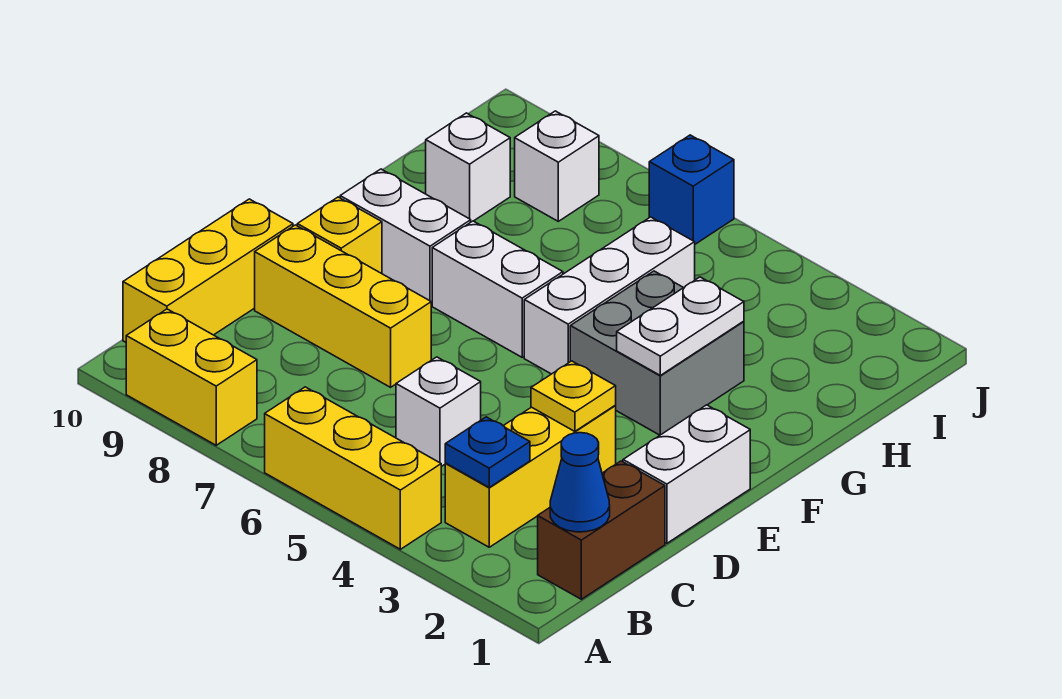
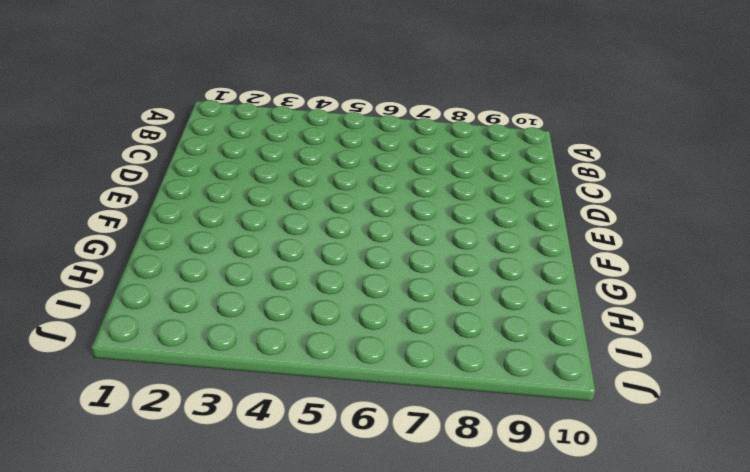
none -> yellow 1x3 brick [265,387,441,549]
none -> yellow 1x2 brick [126,309,257,445]
none -> brown 1x2 brick [538,461,665,599]

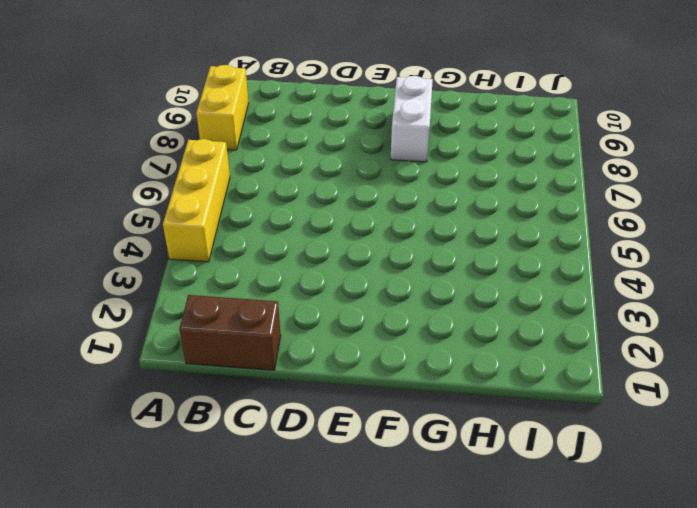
none -> yellow 1x3 brick [445,406,616,547]
none -> yellow 1x3 brick [123,199,293,342]
none -> white 1x1 brick [396,357,481,467]

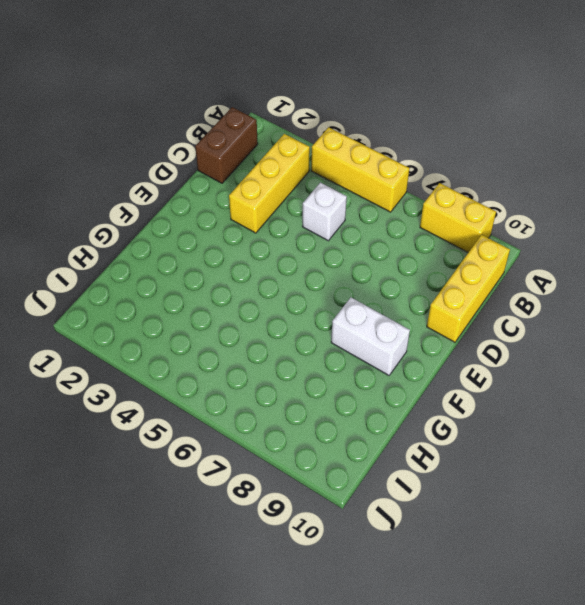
none -> white 1x2 brick [623,405,750,543]
none -> yellow 1x3 brick [255,225,431,387]
none -> yellow 1x1 brick [297,197,382,274]

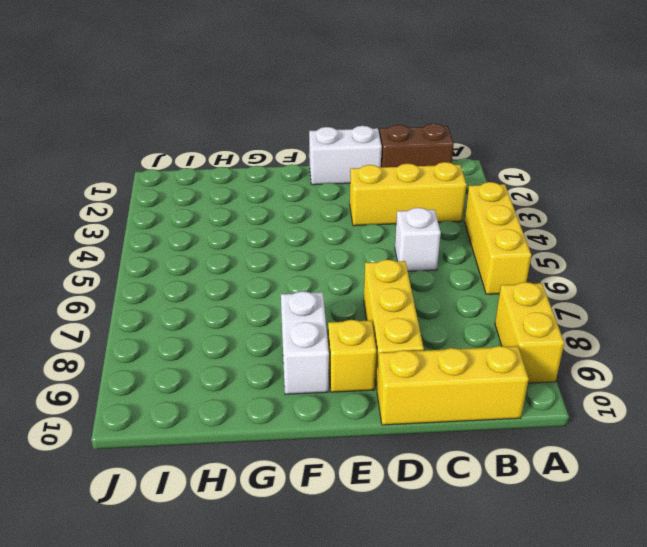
none -> grey 2x2 brick [570,271,744,435]
none -> white 1x3 brick [524,217,695,374]
none -> white 1x2 brick [432,221,563,357]

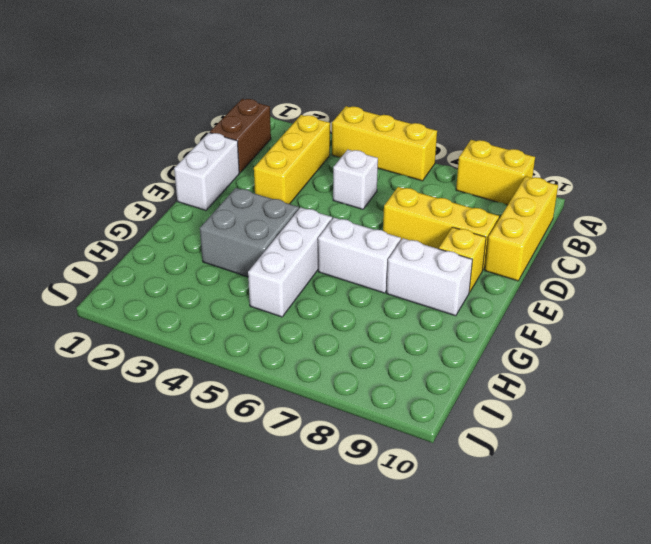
none -> white 1x1 brick [426,113,510,222]
none -> white 1x1 brick [515,111,599,221]
none -> blue 1x1 brick [649,135,734,244]

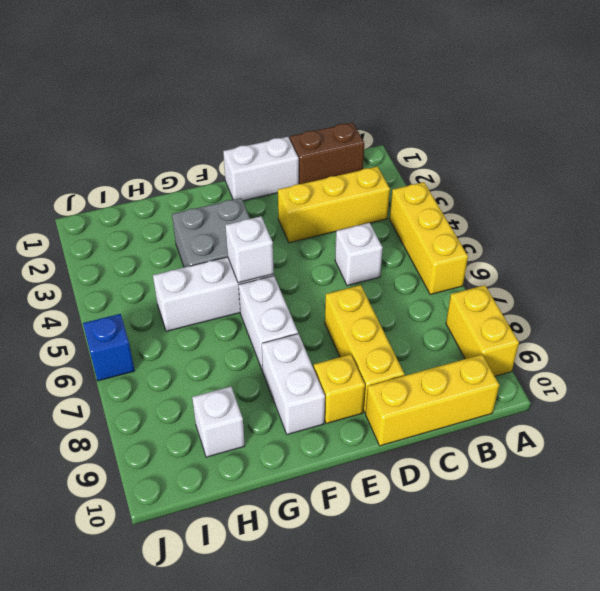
white 1x1 brick [225,216,274,283] -> white 1x1 brick moved to [515,111,599,221]
none -> blue 1x1 cone [550,433,610,532]
none -> blue 1x1 plate [445,417,530,487]
none -> yellow 1x1 plate [531,361,616,431]

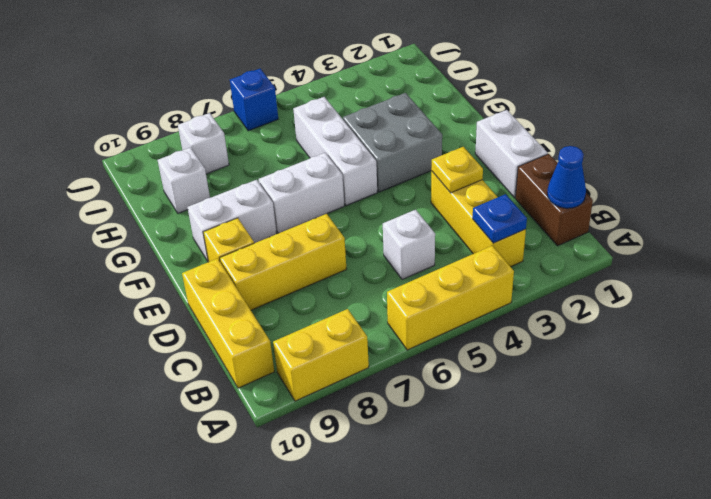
none -> white 1x2 plate [617,277,744,375]

